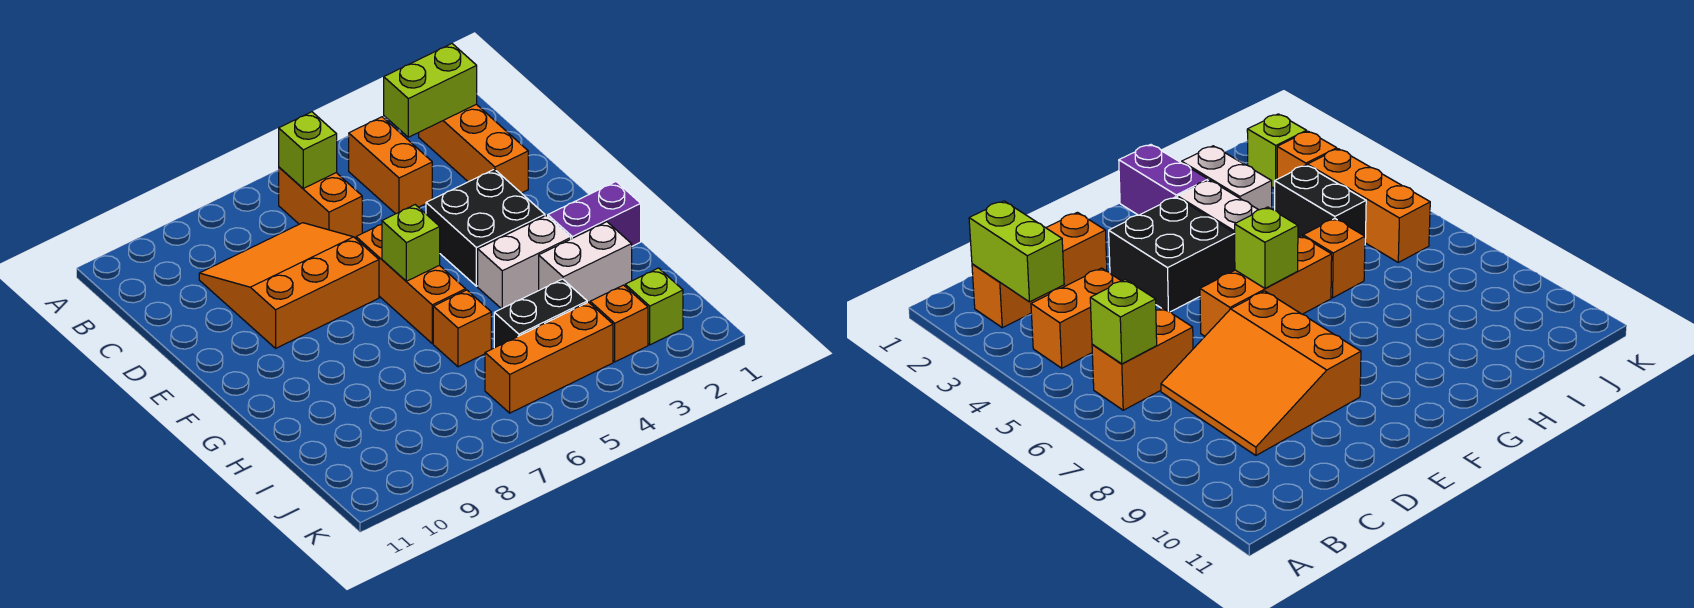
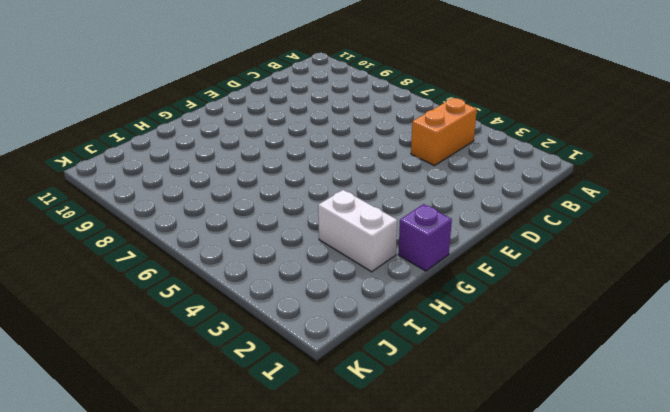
purple 1x1 brick [398,204,452,271] -> purple 1x2 brick [548,182,641,246]
none -> orange 1x3 brick [419,104,528,193]
none -> orange 1x2 brick [279,167,362,238]
none -> orange 3x3 slope [199,223,379,348]

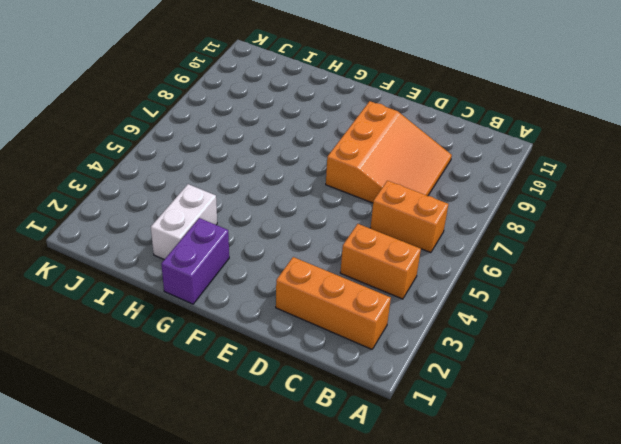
none -> black 2x2 brick [426,169,545,286]
none -> orange 1x3 brick [356,224,466,344]
none -> white 1x2 brick [478,216,571,309]

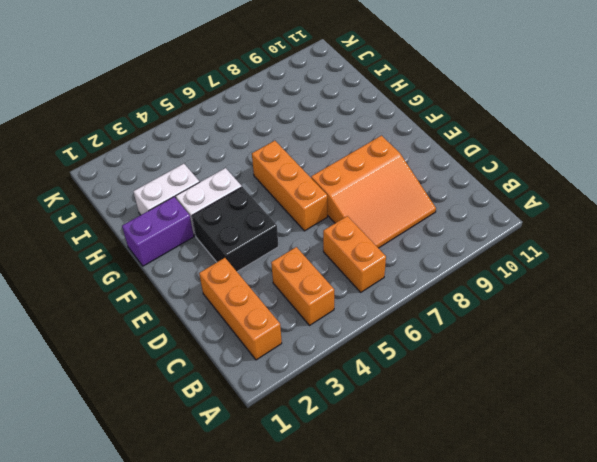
none -> orange 1x1 brick [433,290,491,367]
none -> black 1x2 brick [494,279,587,348]
none -> lime 1x1 brick [625,268,683,345]

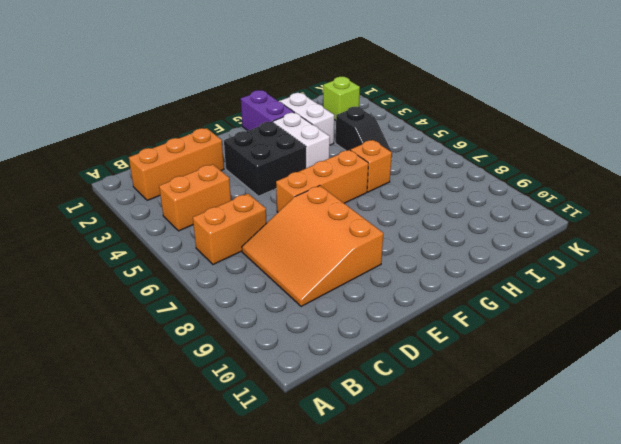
black 1x2 slope [336,107,392,159] -> black 1x2 brick [494,279,587,348]
none -> orange 1x1 brick [590,285,648,362]
none -> orange 1x3 brick [485,302,613,413]
none -> lime 1x2 brick [384,44,477,137]

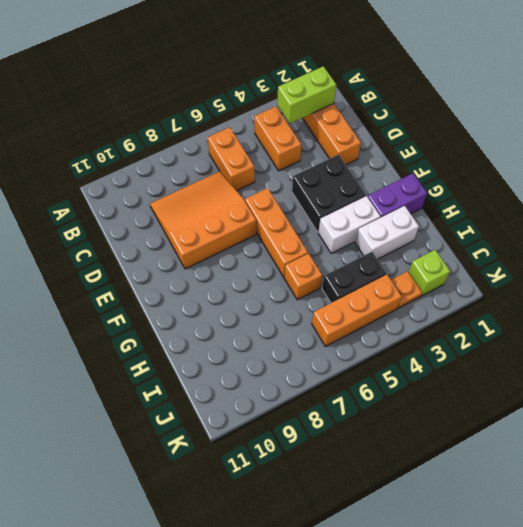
orange 1x1 plate [391,271,422,308] -> orange 1x1 brick [590,285,648,362]
none -> lime 1x1 brick [279,112,337,188]
none -> lime 1x1 brick [382,205,440,281]

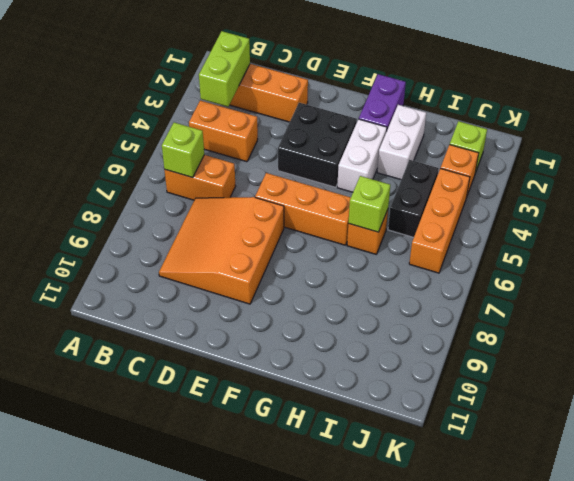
lime 1x1 brick [348,176,390,232] -> lime 1x1 brick moved to [382,205,440,281]

